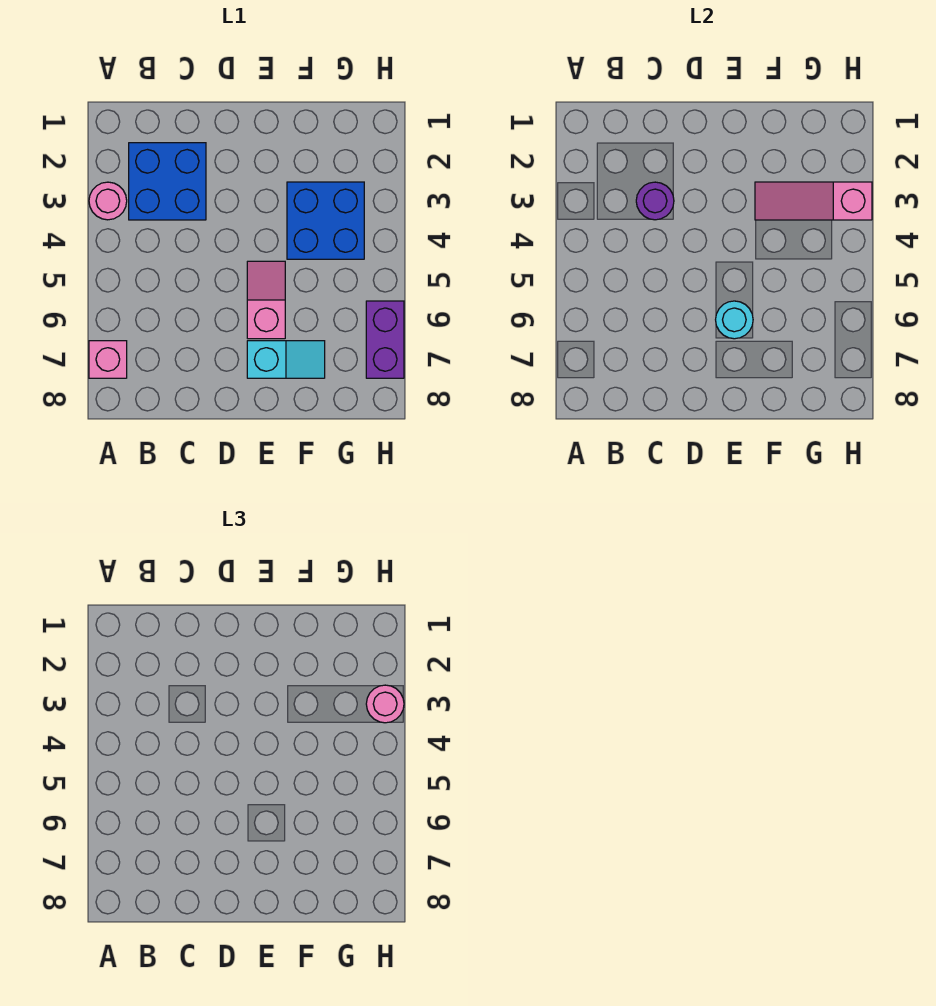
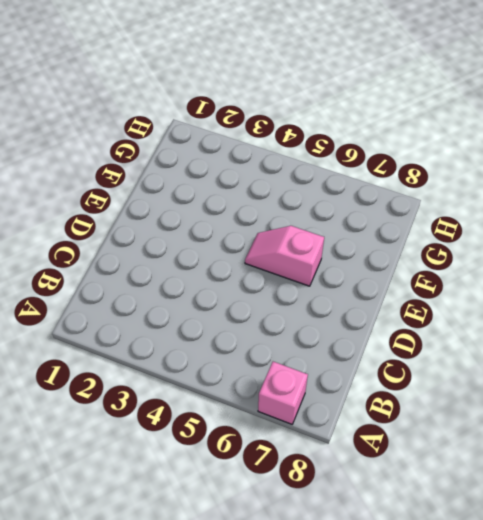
none -> pink 1x1 round brick [89,182,127,220]
none -> blue 2x2 brick [129,143,206,220]

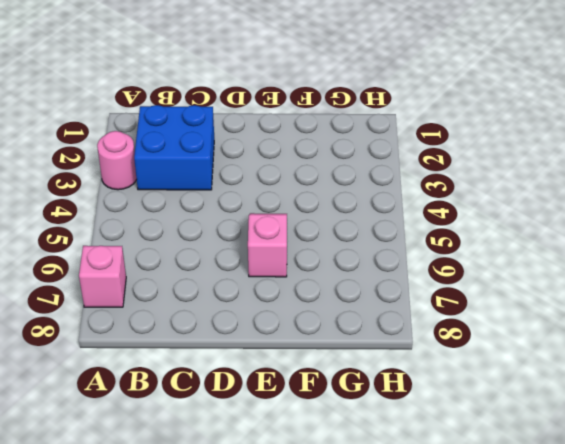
none -> cyan 1x2 slope [247,341,325,378]
none -> blue 2x2 brick [287,182,364,259]

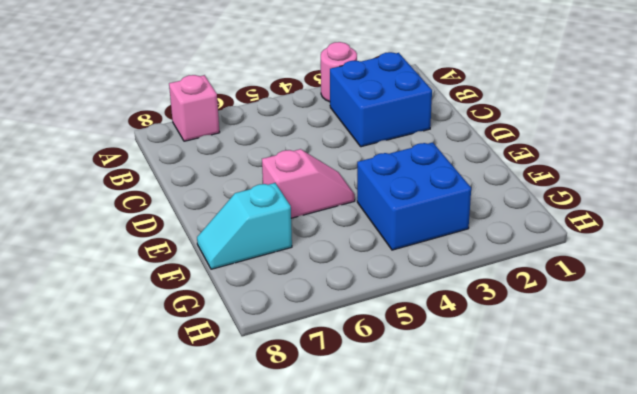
cyan 1x2 slope [197,183,292,269] -> cyan 1x2 slope turned to [247,341,325,378]
none -> purple 1x2 brick [366,301,404,378]
none -> purple 1x1 round brick [636,182,674,220]

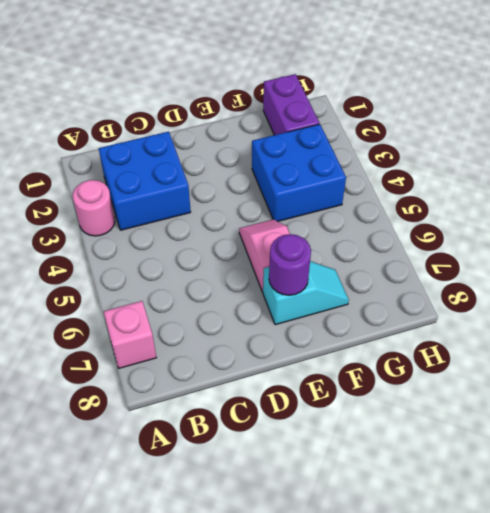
purple 1x1 round brick [269,234,311,295] -> purple 1x1 round brick moved to [636,182,674,220]
purple 1x2 brick [263,74,319,135] -> purple 1x2 brick moved to [366,301,404,378]
none -> cyan 1x1 round brick [716,301,753,339]
none -> pink 1x3 slope [755,182,872,220]

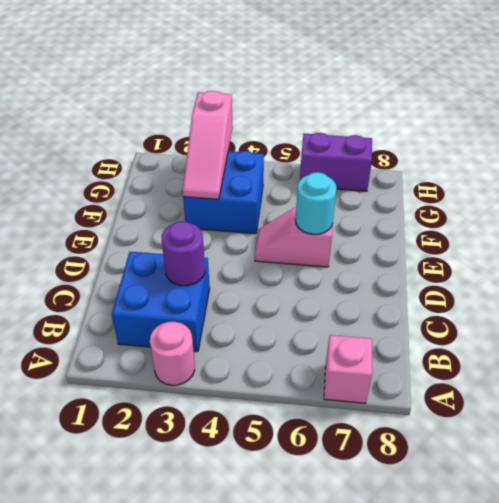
none -> cyan 1x2 slope [247,341,325,378]
none -> pink 1x1 round brick [366,685,404,723]

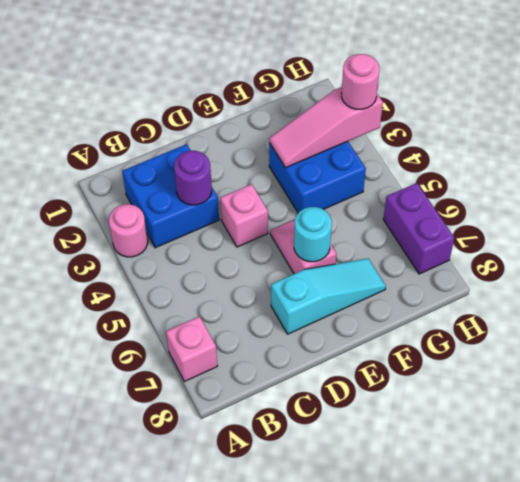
pink 1x1 brick [220,184,268,247] -> none
cyan 1x3 slope [271,258,386,334] -> cyan 1x2 slope [247,341,325,378]

